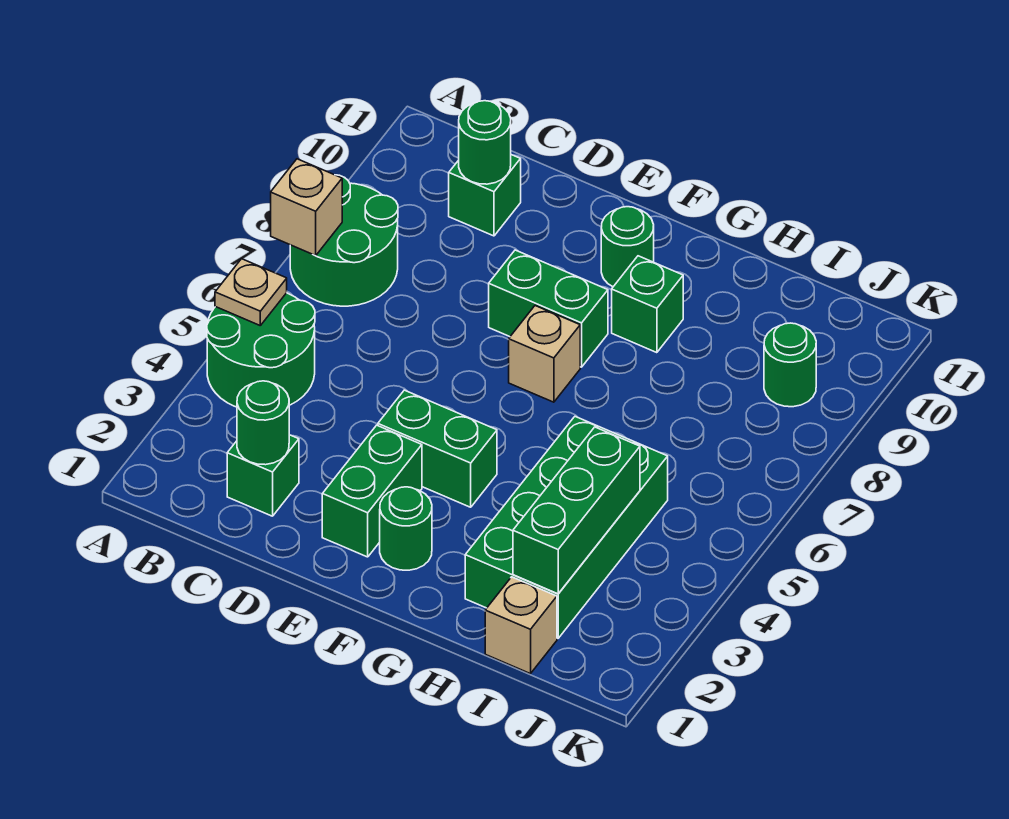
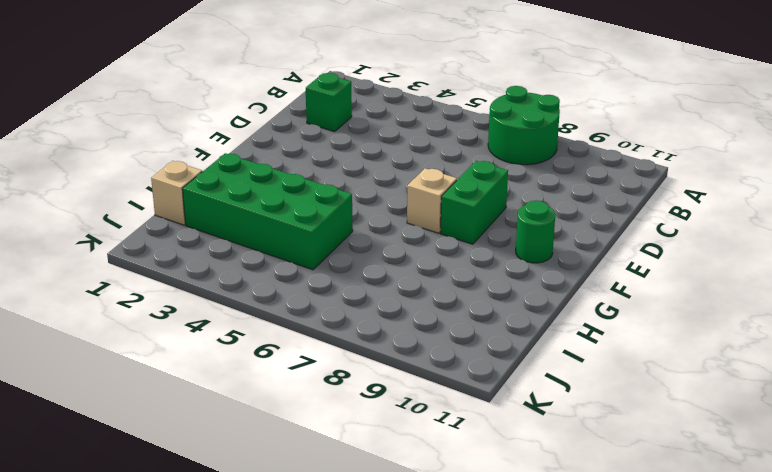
none -> green 2x2 round brick [207,293,315,407]
none -> green 1x1 brick [449,155,521,236]
none -> green 1x2 brick [322,425,422,557]

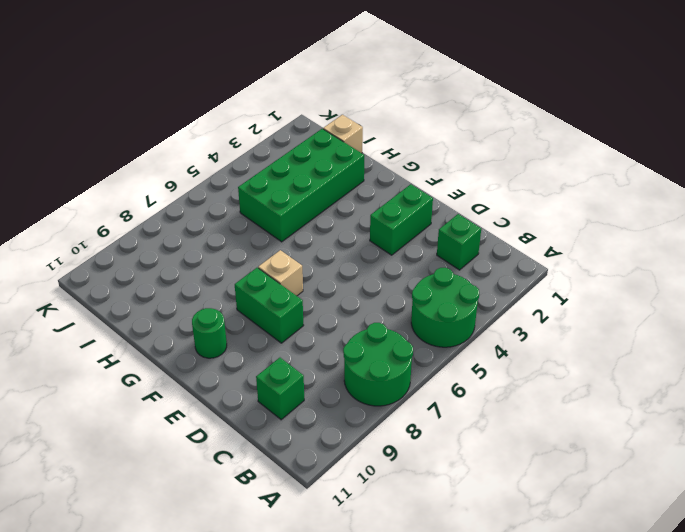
none -> green 1x2 brick [378,390,497,507]
none -> green 1x1 round brick [380,487,432,570]
none -> green 1x1 brick [612,256,683,353]

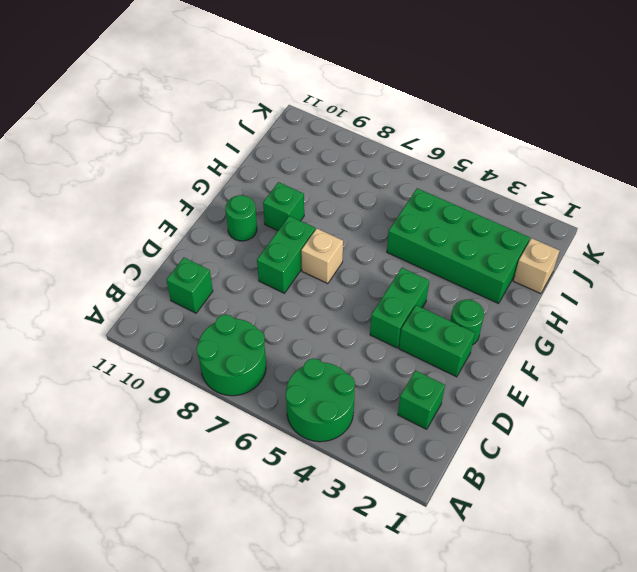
none -> green 1x1 round brick [764,323,816,407]
none -> tan 1x1 plate [215,259,287,325]
none -> tan 1x1 brick [271,159,342,256]

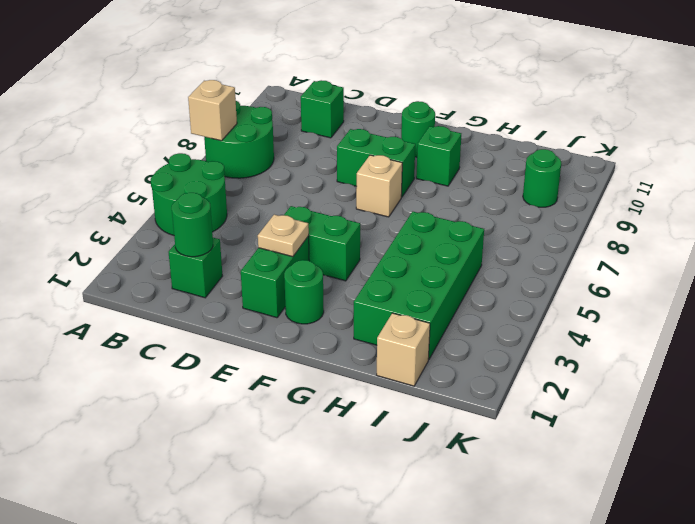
tan 1x1 plate [258,215,309,257] -> tan 1x1 plate moved to [215,259,287,325]
none -> green 1x1 round brick [459,101,511,184]
none -> green 1x3 brick [513,427,640,594]

